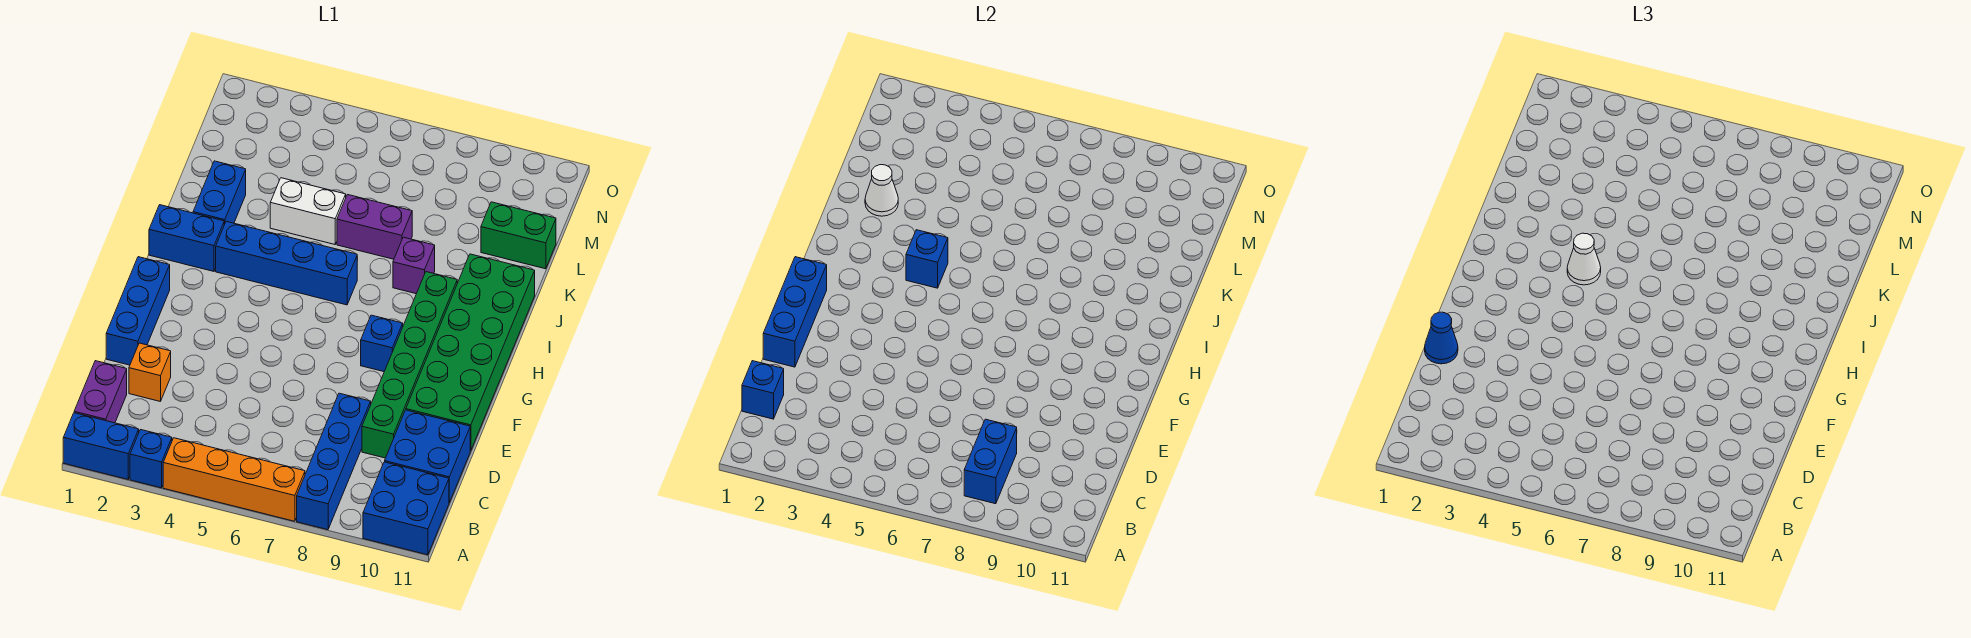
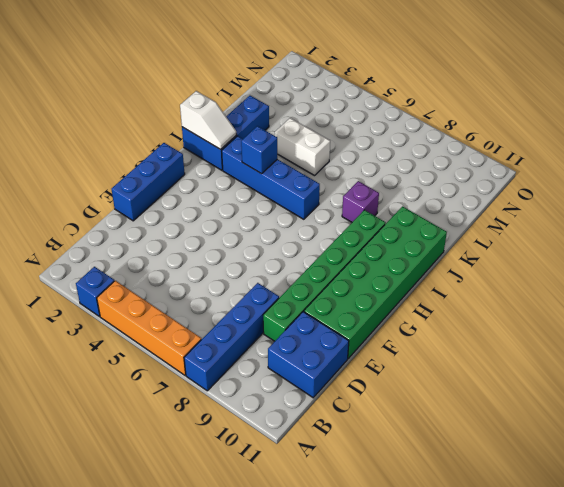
white 1x2 slope [180,91,237,149] -> none
none -> blue 1x2 brick [63,413,139,479]
none -> blue 2x2 brick [363,462,449,555]
none -> purple 1x2 brick [74,361,127,423]

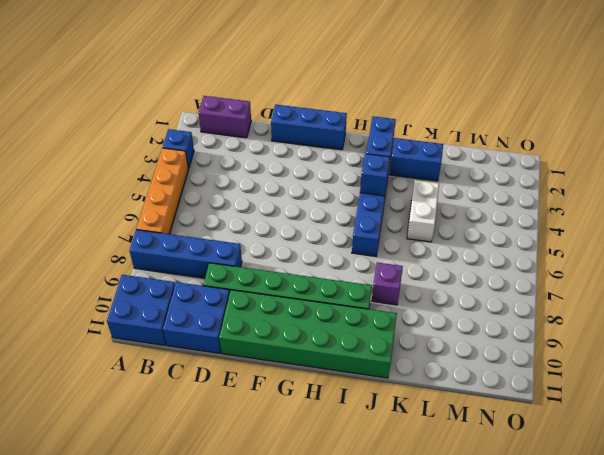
none -> blue 1x2 brick [63,413,139,479]
none -> orange 1x1 brick [129,343,171,401]
none -> blue 1x1 brick [361,315,403,372]

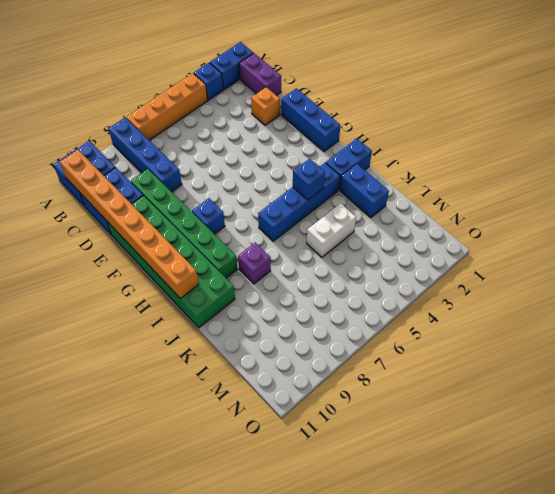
orange 1x8 brick [60,150,199,298] -> none
none -> purple 1x2 brick [337,195,412,259]
none -> green 1x2 brick [481,202,556,269]
none -> blue 1x2 brick [964,419,1017,504]

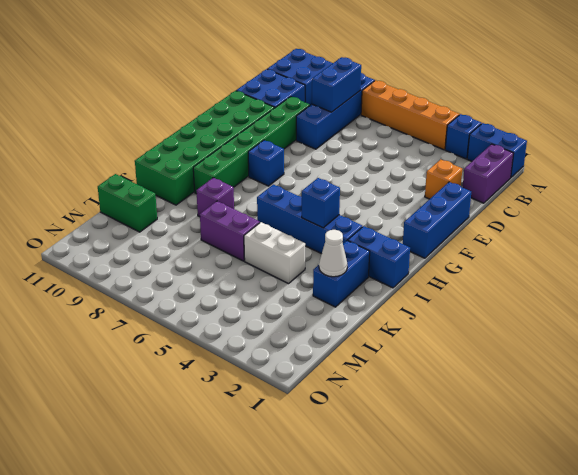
none -> blue 1x1 brick [742,361,784,419]
none -> blue 1x3 brick [763,257,827,367]
none -> blue 1x1 cone [1425,312,1458,364]

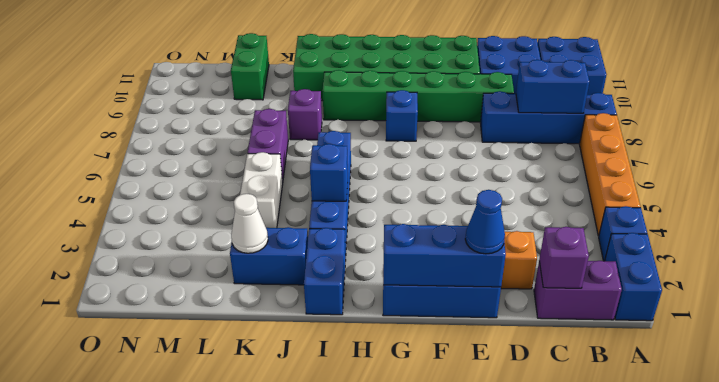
purple 1x1 brick [539,227,589,288] -> blue 1x1 brick [742,361,784,419]
none -> white 1x1 cone [1567,233,1601,285]

